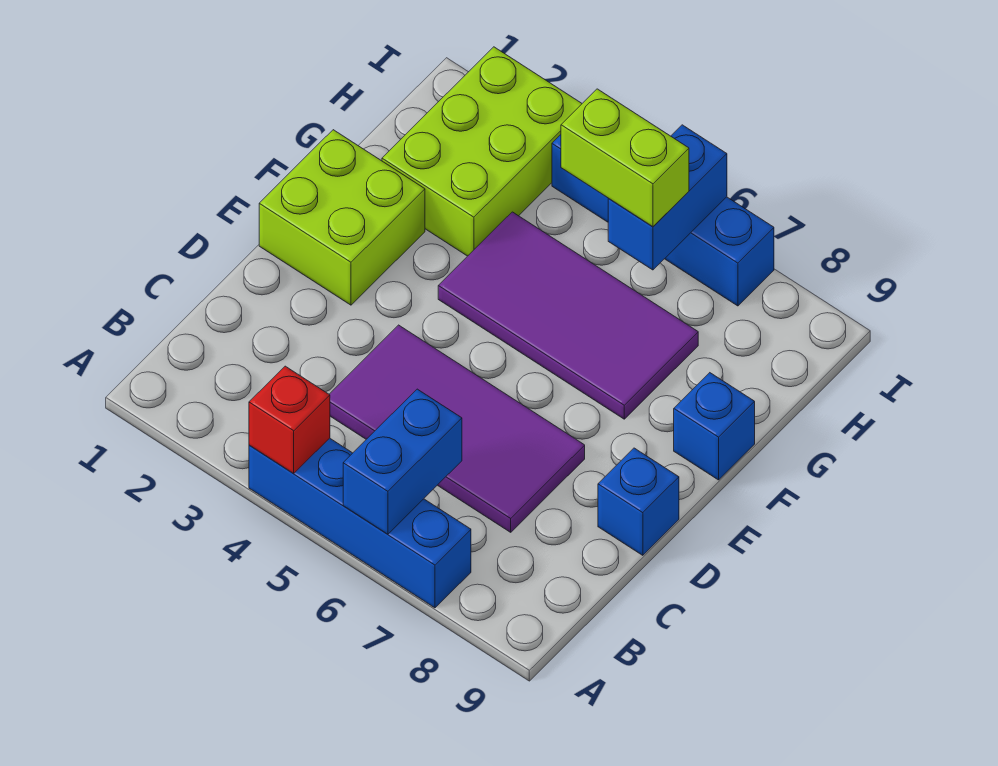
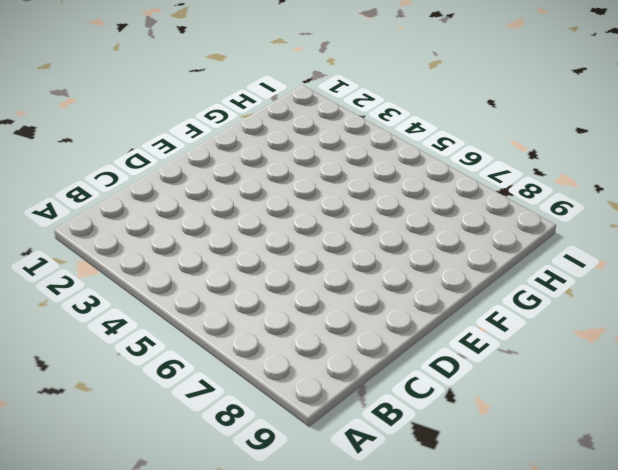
none -> blue 1x4 brick [249,438,471,608]
none -> purple 2x4 tile [329,325,585,532]
none -> blue 1x1 brick [598,448,679,555]

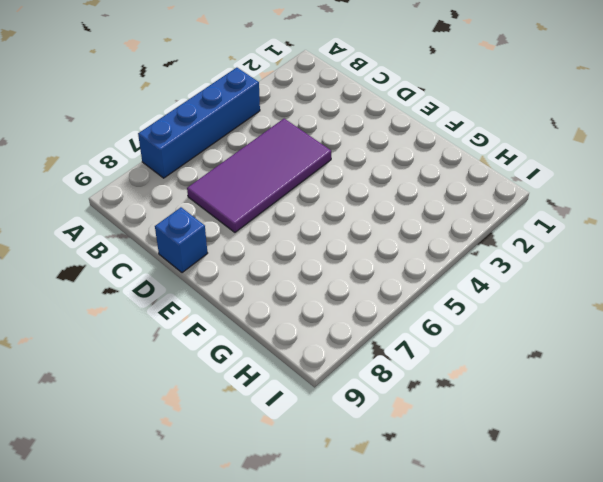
none -> lime 2x2 brick [259,130,425,305]
none -> purple 2x4 tile [438,212,698,419]
none -> blue 1x1 brick [674,373,755,480]

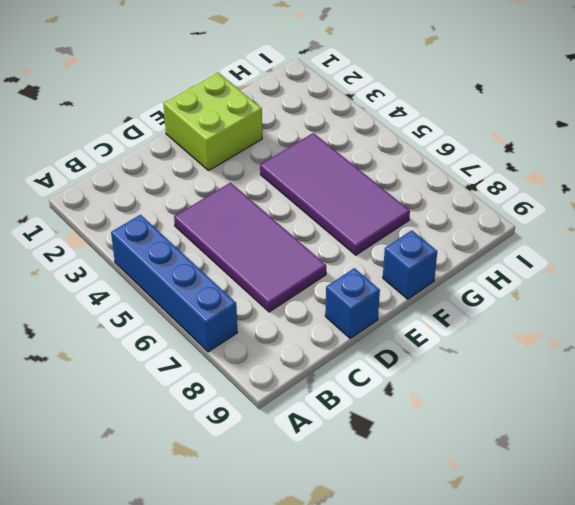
none -> lime 2x3 brick [382,47,582,256]
none -> blue 1x4 brick [552,135,774,306]
none -> red 1x1 brick [249,366,330,474]

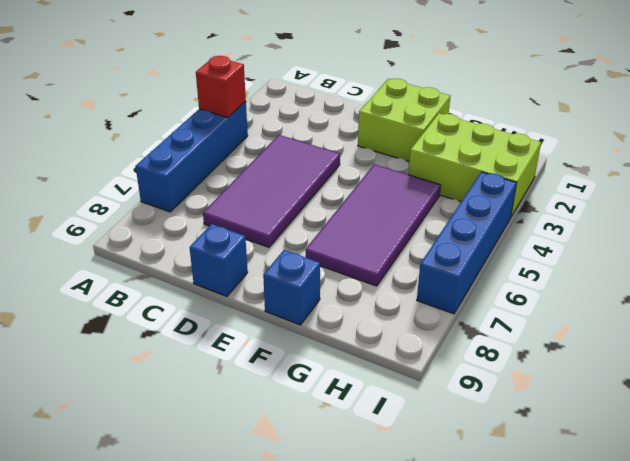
none -> blue 1x2 brick [343,389,462,534]
none -> blue 1x2 brick [608,125,727,270]
none -> lime 1x2 brick [561,89,689,227]

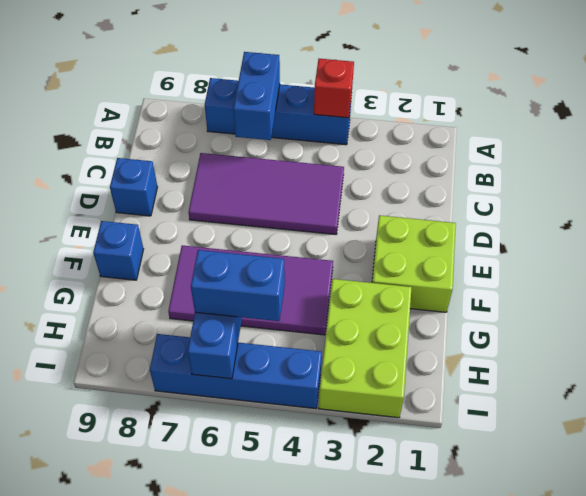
blue 1x2 brick [191,250,285,321] -> lime 1x2 brick [561,89,689,227]

